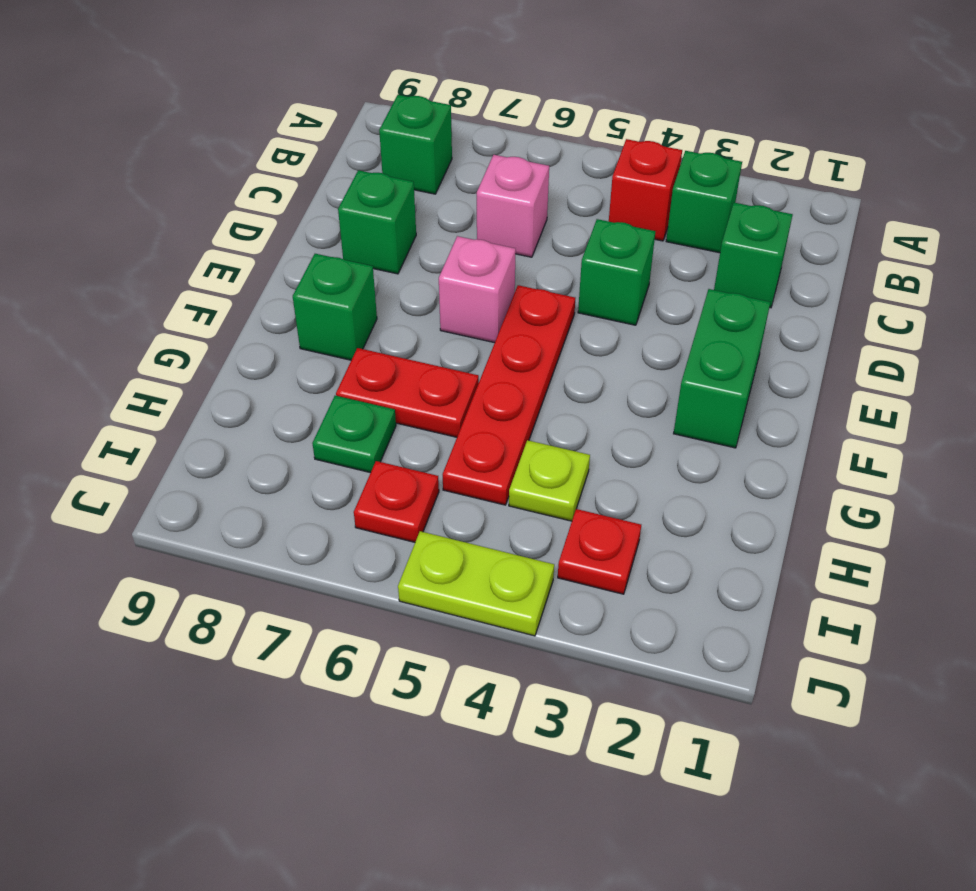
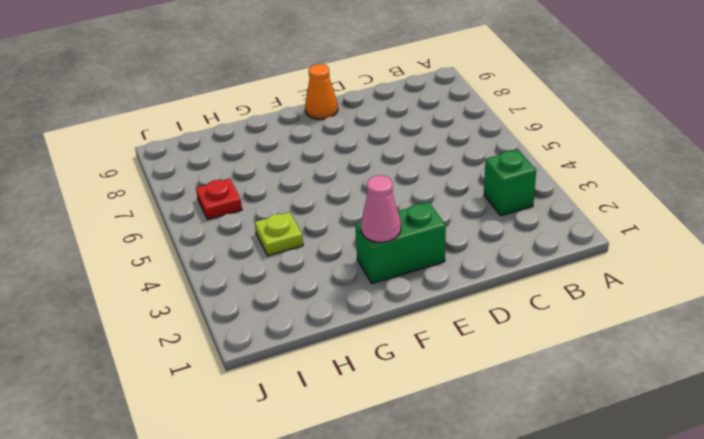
orange 1x1 cone [305,64,338,119] -> none
pink 1x1 cone [361,175,401,242] -> none
none -> red 1x1 brick [609,139,682,241]
none -> green 1x1 brick [379,95,452,194]
none -> green 1x1 brick [714,203,793,308]

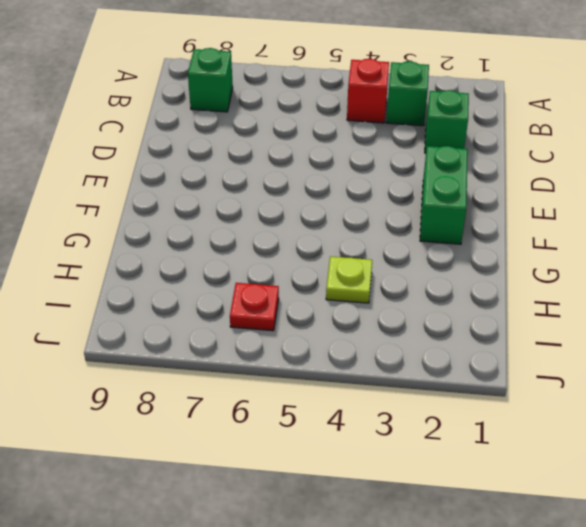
none -> pink 1x1 brick [477,155,549,257]
none -> green 1x1 brick [578,219,655,325]
none -> green 1x1 brick [338,170,416,274]

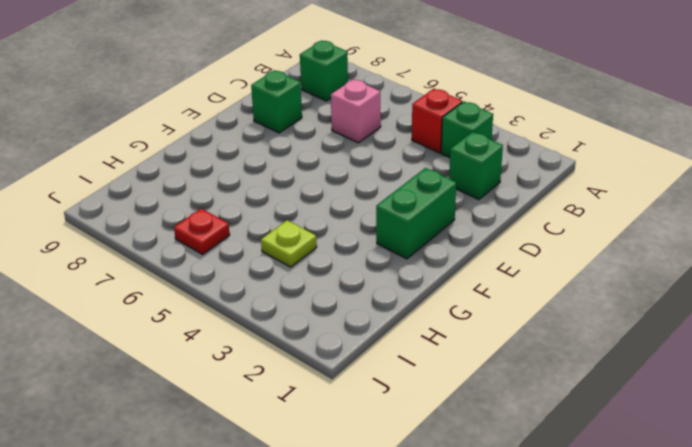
none -> green 1x1 brick [578,219,655,325]
none -> red 1x4 plate [443,285,575,505]
none -> pink 1x1 brick [439,236,516,343]

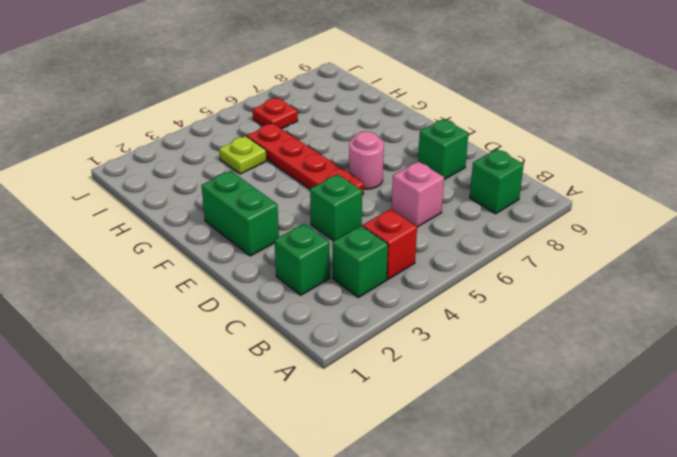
pink 1x1 round brick [349,131,384,189] -> pink 1x1 brick [439,236,516,343]
none -> green 1x1 brick [293,254,377,360]
none -> red 1x2 plate [336,348,479,437]
none -> green 1x1 plate [312,396,396,473]

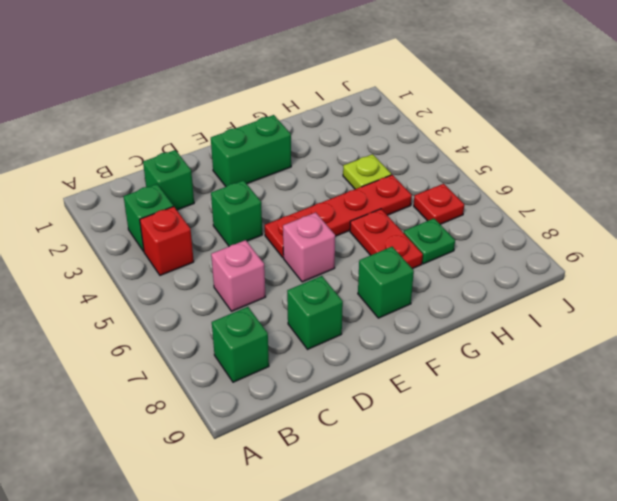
none -> red 1x1 plate [558,509,641,594]
none -> lime 1x2 plate [398,531,554,636]

